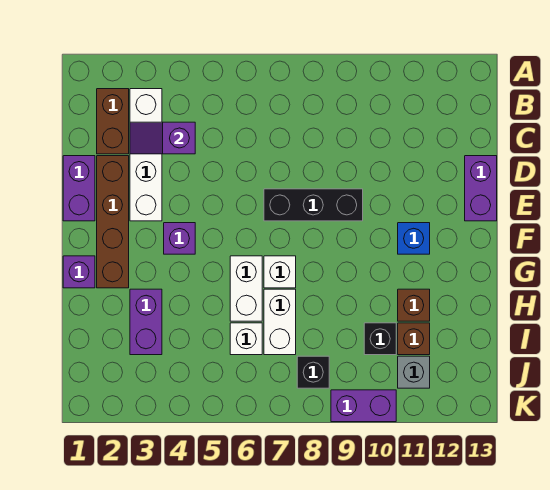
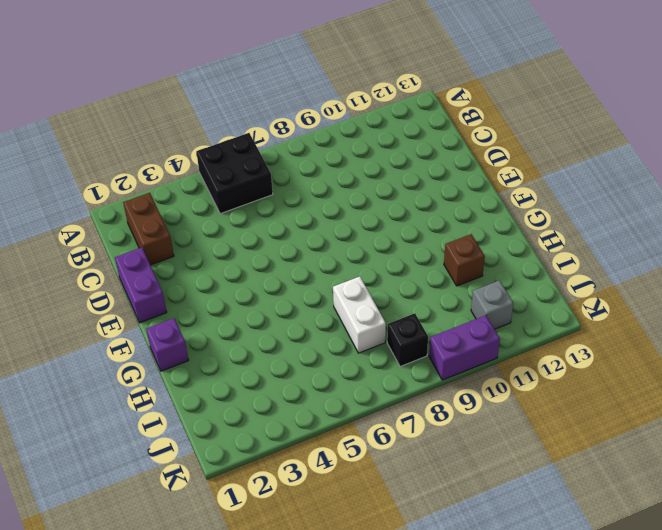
black 2x2 brick [196,133,273,214] -> none
none -> white 1x4 brick [130,89,162,221]
none -> brown 1x4 brick [97,156,129,288]
none -> purple 1x2 brick [465,156,497,221]

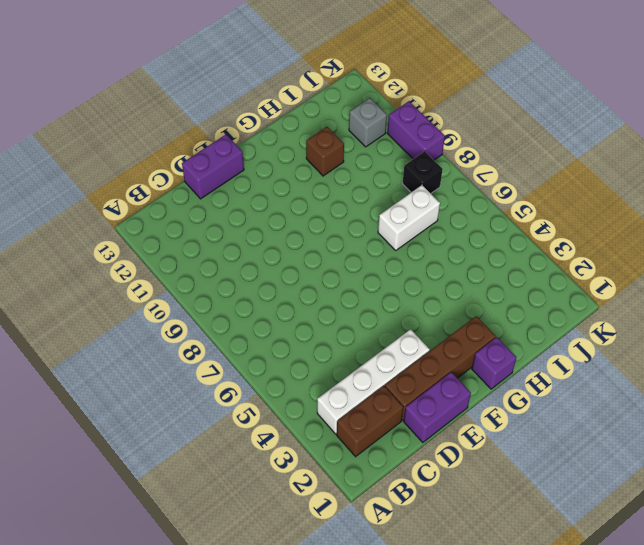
none -> black 1x3 brick [264,189,363,221]
none -> purple 1x1 brick [164,223,195,254]
none -> blue 1x1 brick [398,223,430,254]

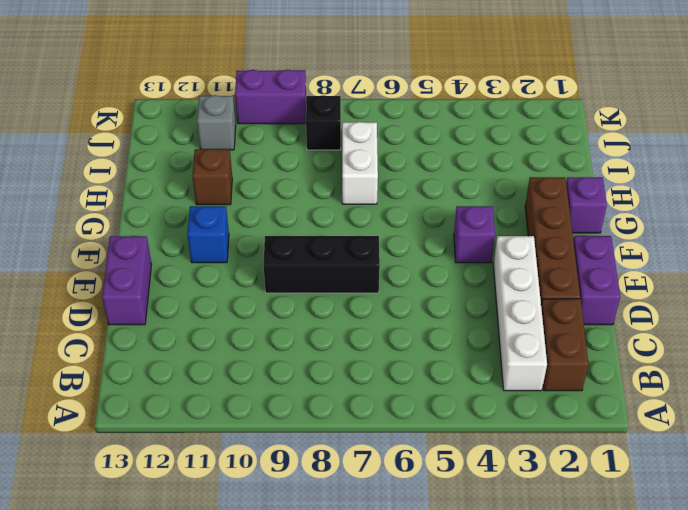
none -> white 1x2 brick [230,256,262,321]
none -> white 1x1 brick [264,256,296,288]
none -> purple 1x2 brick [130,289,162,355]

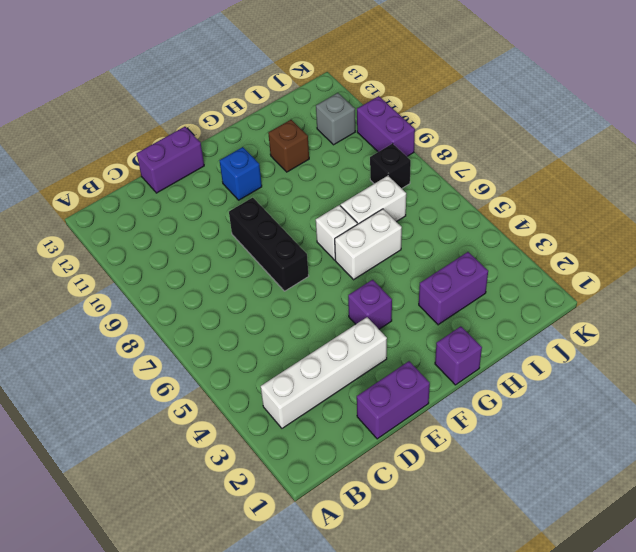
none -> brown 1x2 brick [97,89,129,154]
none -> brown 1x4 brick [97,156,129,288]
none -> white 1x1 brick [230,323,262,355]

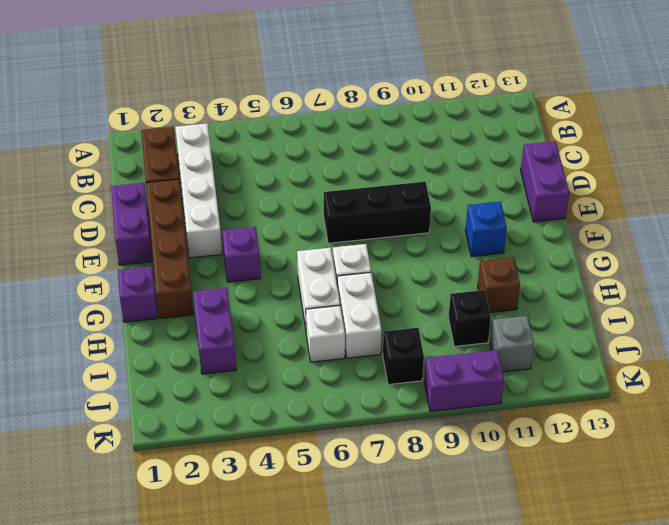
none -> brown 1x1 brick [398,323,430,355]
none -> purple 1x2 slope [130,122,195,154]

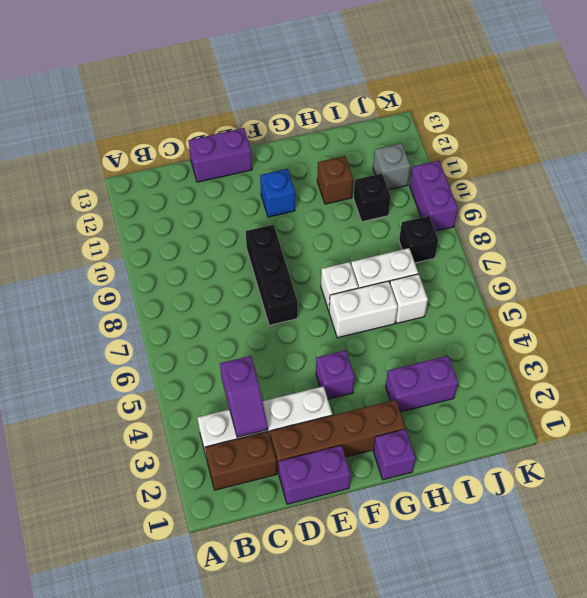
none -> brown 1x1 brick [398,323,430,355]

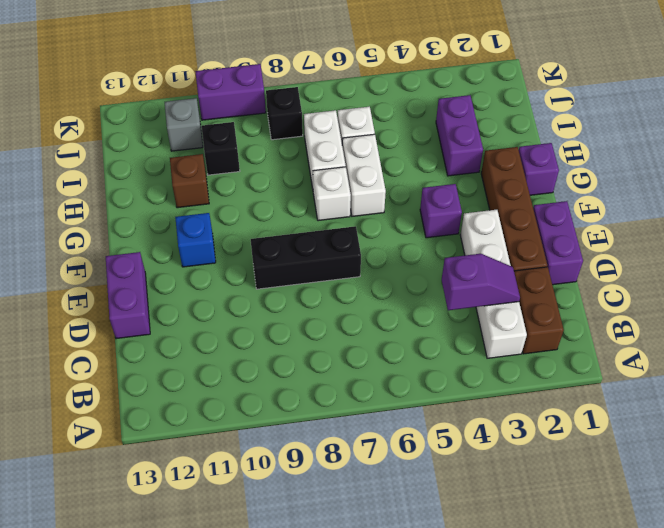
none -> brown 1x1 brick [398,323,430,355]

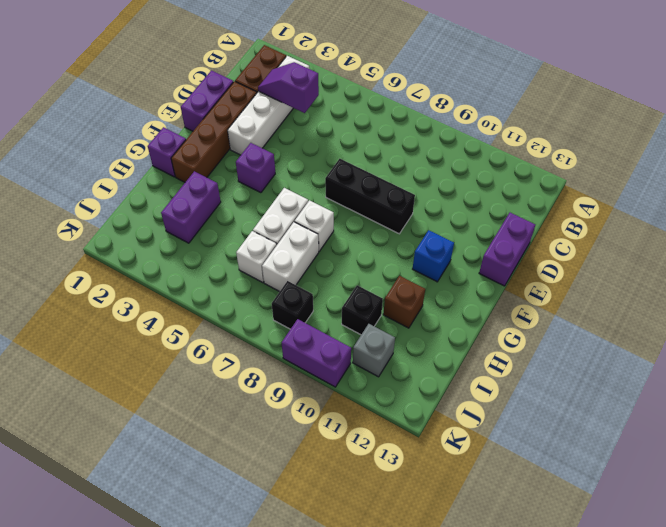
none -> brown 1x1 brick [398,323,430,355]

